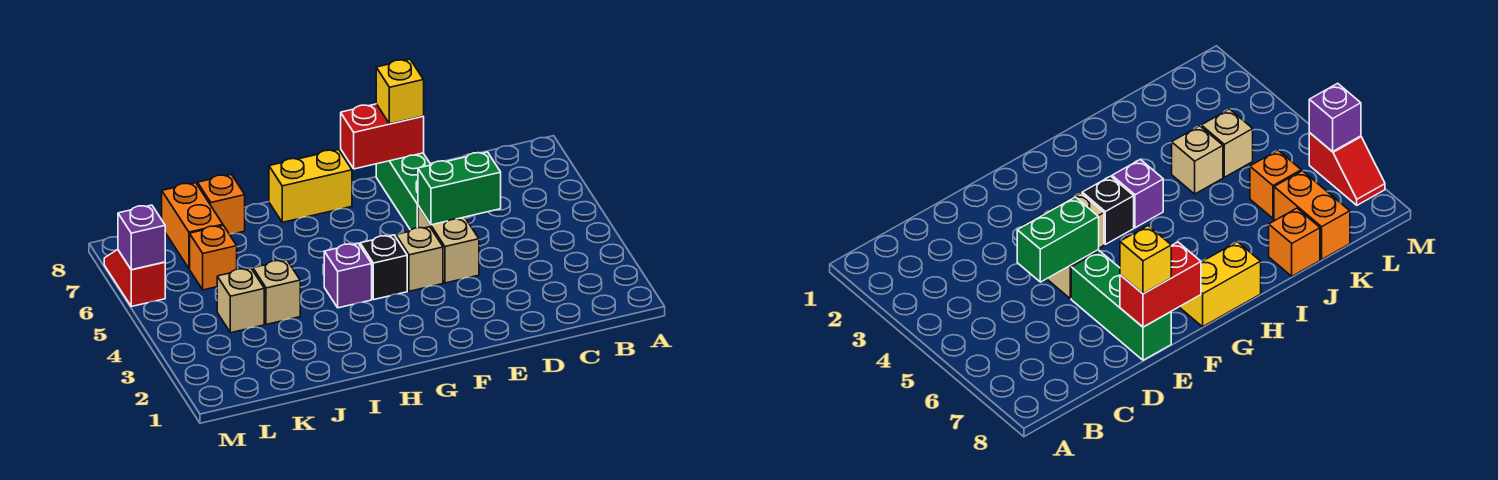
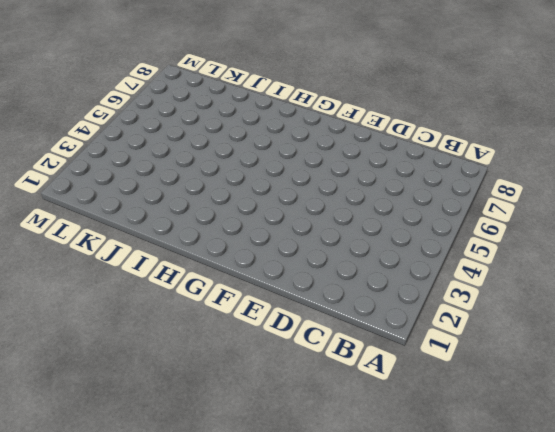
none -> tan 1x2 brick [418,206,479,283]
none -> green 1x3 brick [376,153,431,230]
none -> tan 1x1 brick [396,227,443,291]

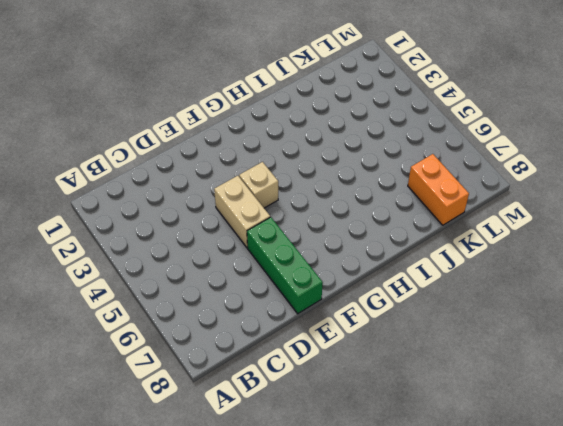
none -> black 1x1 brick [360,235,407,300]
none -> yellow 1x2 brick [269,150,352,222]
none -> purple 1x1 brick [324,243,372,308]

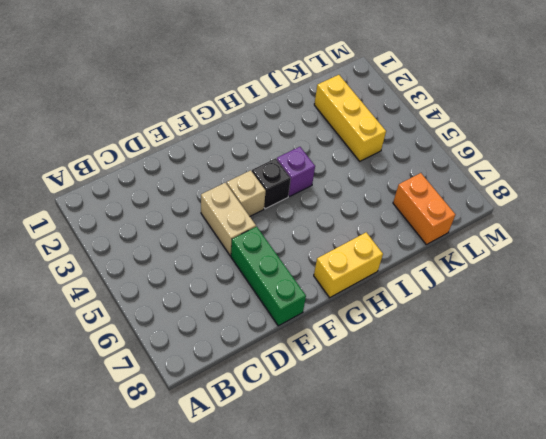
yellow 1x3 brick [314,75,386,161] -> tan 1x1 brick [217,268,264,333]
none -> tan 1x1 brick [253,260,300,324]
none -> orange 1x1 brick [198,174,245,234]
none -> orange 1x1 brick [190,225,237,290]

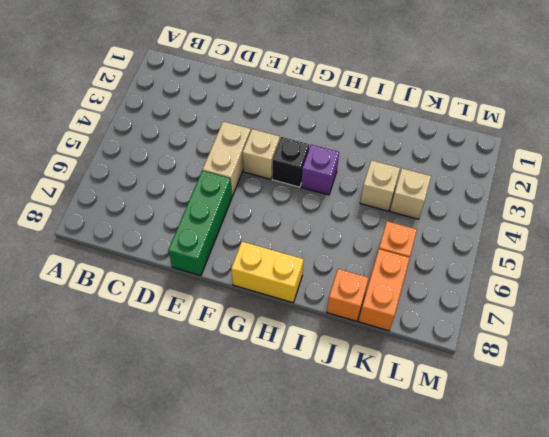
none -> red 1x2 slope [104,249,165,307]
none -> green 1x2 brick [418,152,501,225]
none -> red 1x2 brick [341,104,424,169]

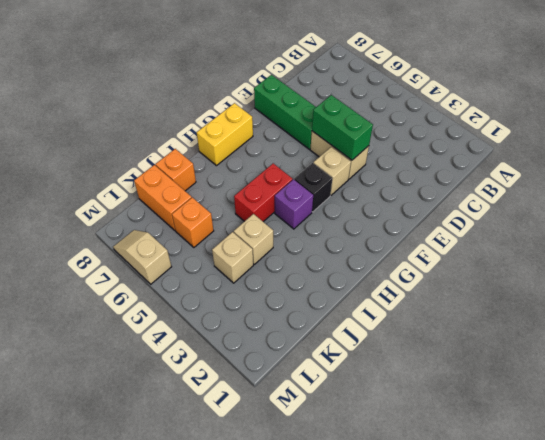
green 1x2 brick [312,95,373,160] -> green 1x2 brick turned to [418,152,501,225]
red 1x2 brick [234,163,292,222] -> red 1x2 brick moved to [341,104,424,169]
tan 1x2 slope [113,230,172,284] -> red 1x2 slope [104,249,165,307]
none -> purple 1x1 brick [118,205,165,270]
none -> yellow 1x1 brick [376,59,424,124]

